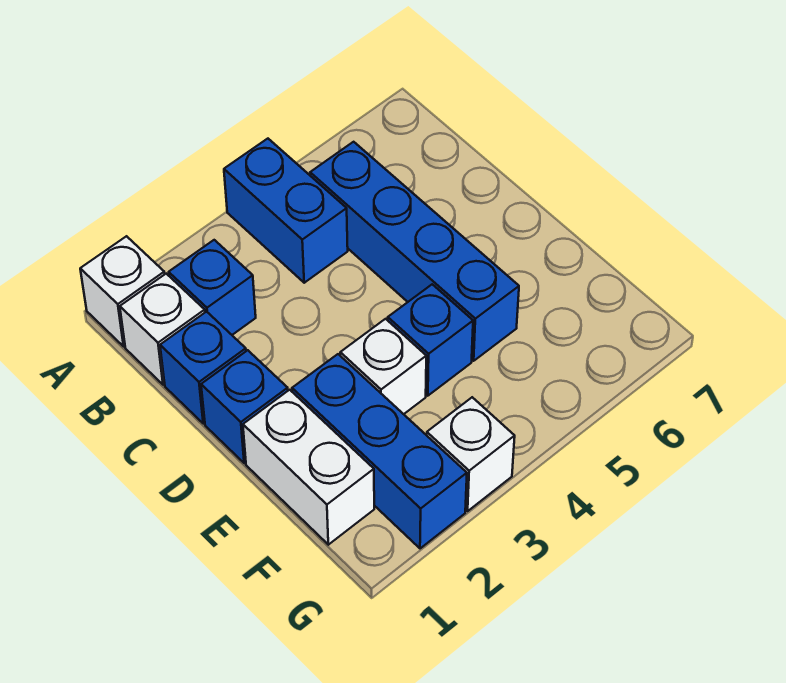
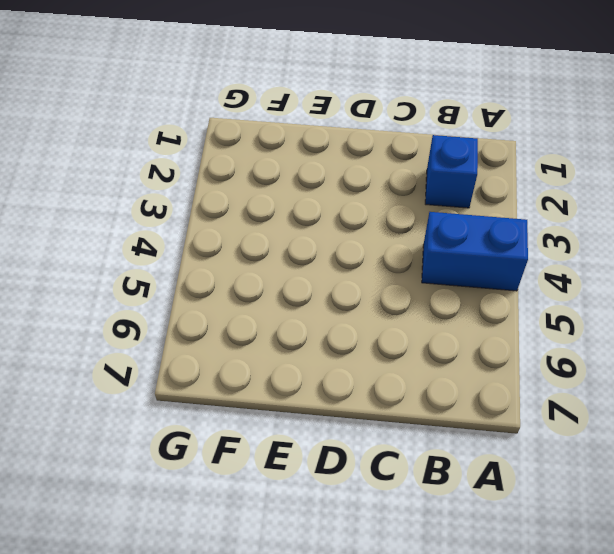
none -> white 1x1 brick [80,236,165,346]
none -> white 1x1 brick [120,274,205,385]
none -> blue 1x4 brick [310,142,519,361]

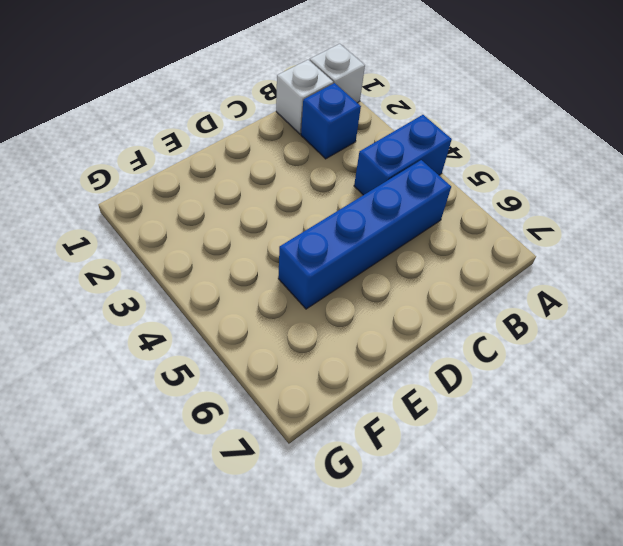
none -> blue 1x1 brick [160,312,246,423]
none -> blue 1x1 brick [201,350,288,463]
none -> white 1x2 brick [243,390,374,545]

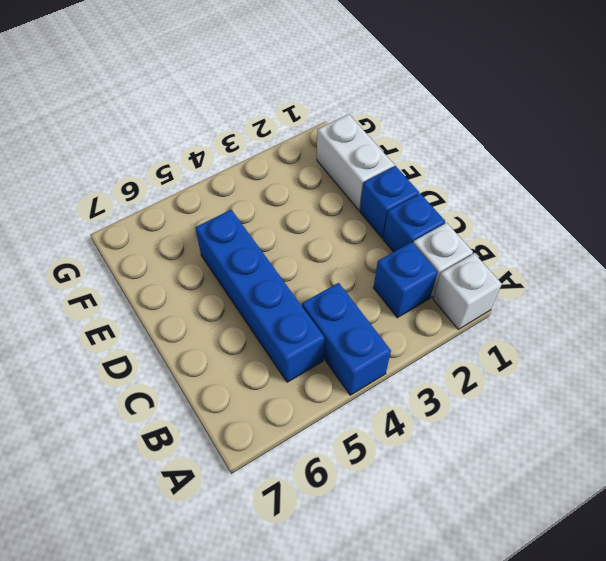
none -> blue 1x3 brick [292,354,467,548]
none -> white 1x1 brick [340,319,426,414]
none -> blue 1x1 brick [388,284,473,396]

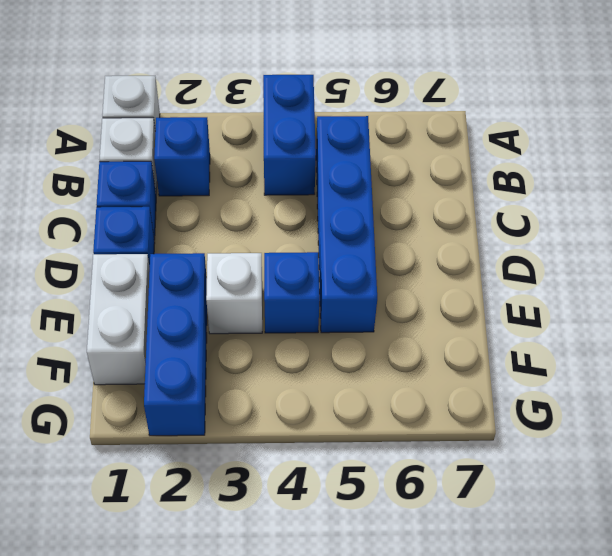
none -> white 1x1 brick [427,397,515,511]

